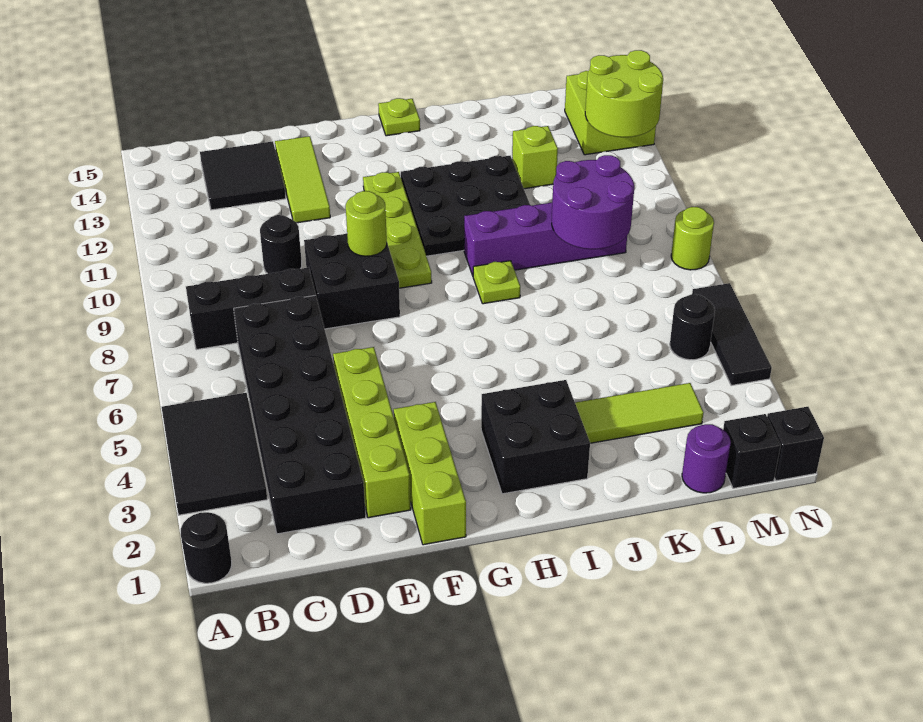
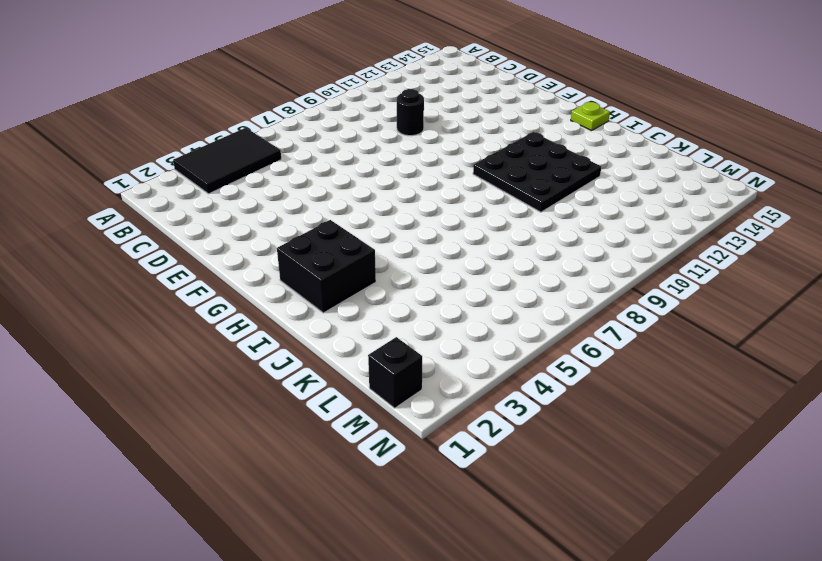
none -> black 1x1 round brick [181,512,232,583]
none -> black 1x3 brick [186,267,316,350]
none -> black 2x6 brick [234,295,366,534]

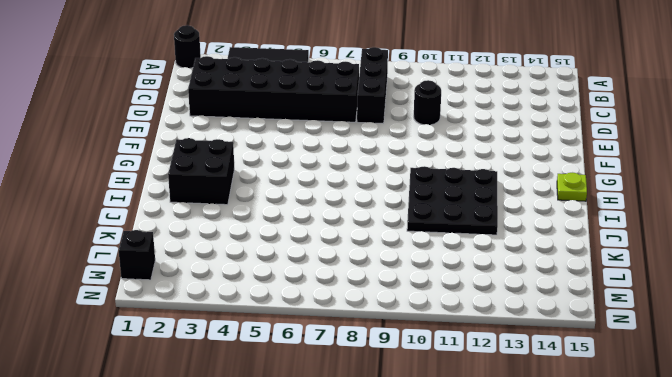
none -> black 2x2 tile [200,141,286,210]
none -> lime 1x4 brick [333,347,411,518]
none -> black 2x2 brick [304,234,400,329]

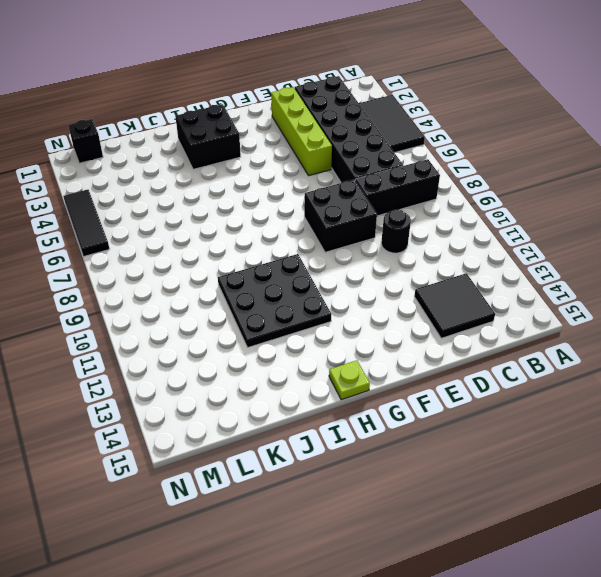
none -> black 1x1 round brick [181,512,232,583]
none -> lime 1x3 tile [275,136,330,223]
none -> lime 1x3 brick [394,402,466,545]

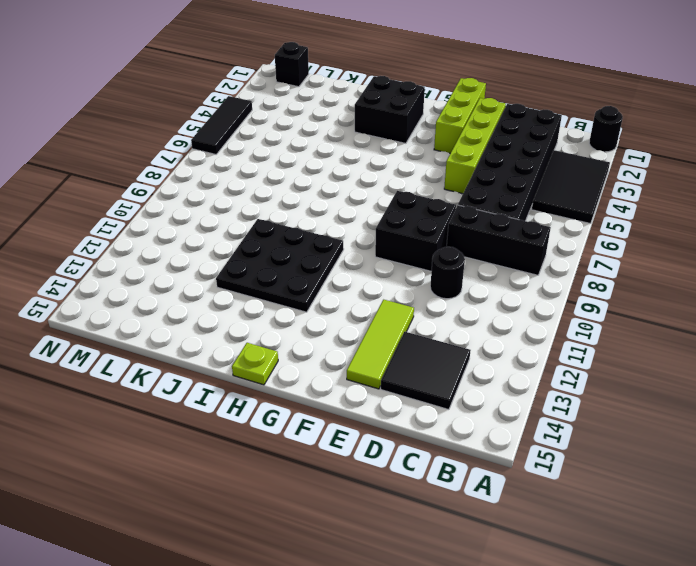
none -> lime 1x4 plate [363,172,432,288]
none -> lime 1x1 plate [473,261,520,304]
none -> purple 1x4 brick [464,203,627,276]

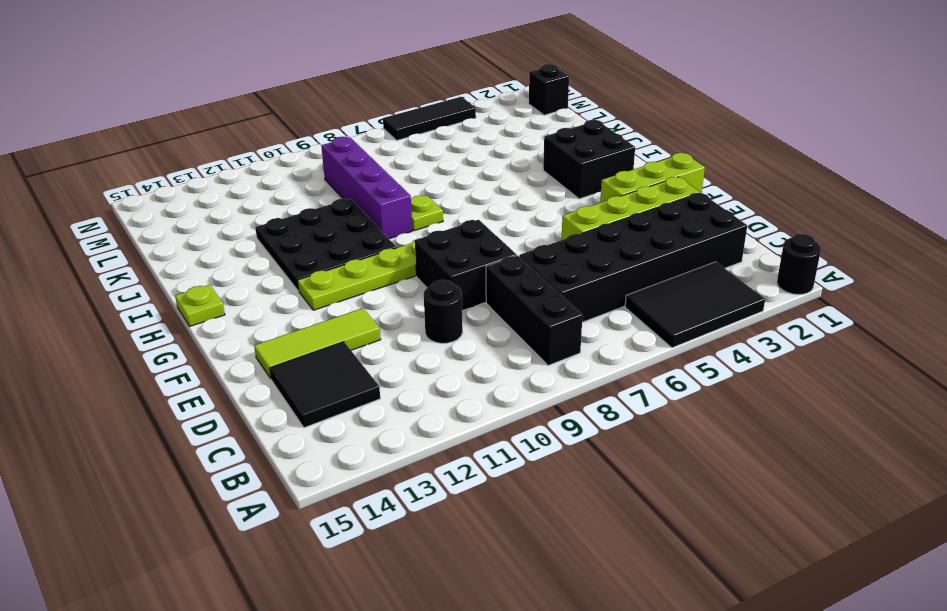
none -> lime 1x3 tile [575,383,704,443]
none -> lime 1x1 brick [512,126,558,189]
none -> purple 1x1 round brick [682,424,731,493]

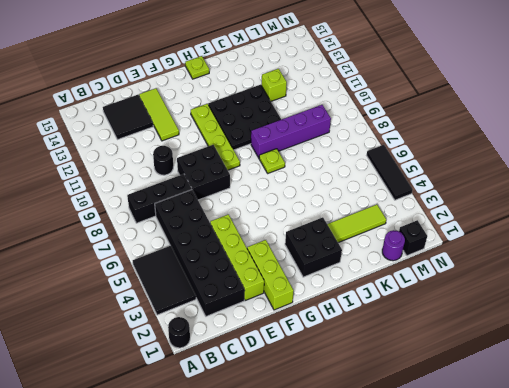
none -> black 1x1 round brick [670,294,715,360]
none -> lime 2x2 brick [565,71,656,155]
none -> black 1x1 brick [767,407,824,481]

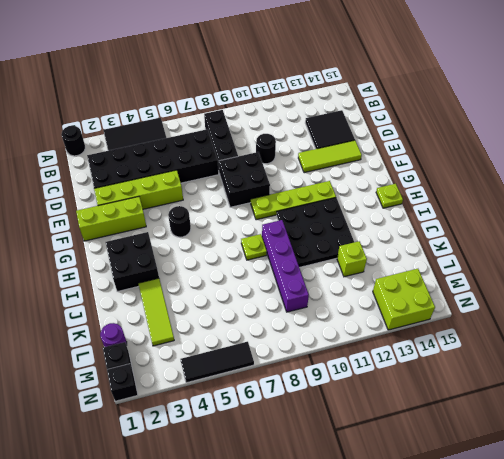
black 1x1 round brick [168,206,191,237] -> black 1x1 round brick moved to [670,294,715,360]
none -> lime 1x1 round brick [671,207,714,270]
none -> lime 1x1 round brick [346,191,387,256]
none -> purple 2x2 round brick [552,155,634,249]

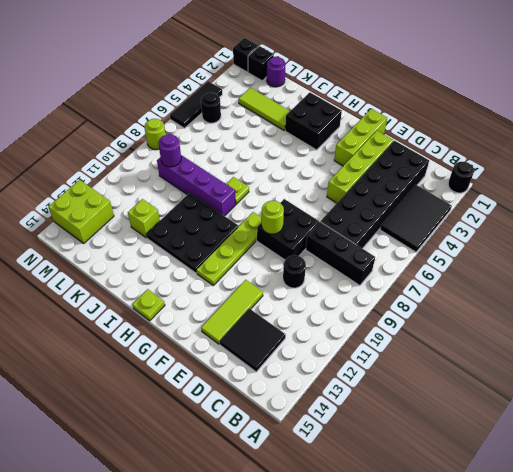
purple 1x1 round brick [158,134,181,167] -> purple 2x2 round brick [552,155,634,249]
none -> lime 2x2 round brick [585,50,663,137]

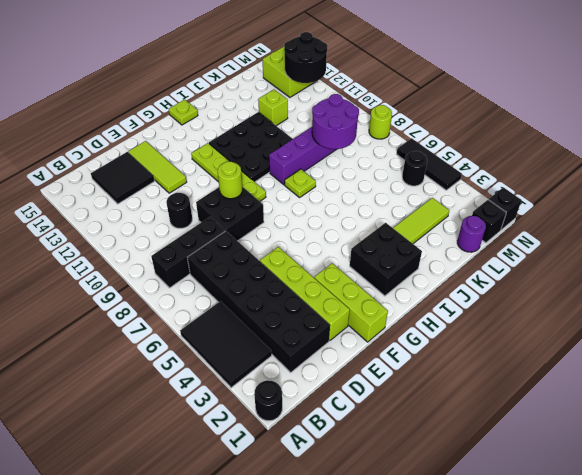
black 2x2 round brick [284,32,328,83] -> lime 2x2 round brick [585,50,663,137]

